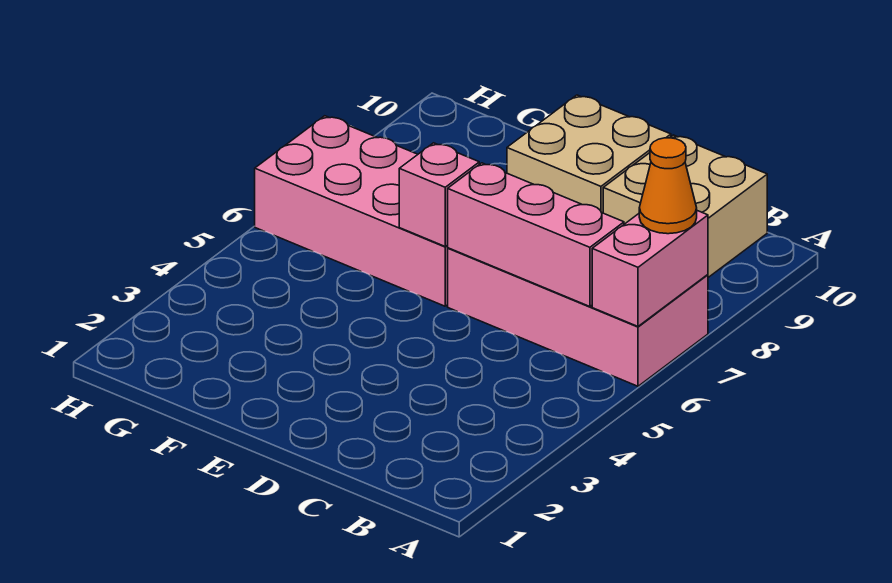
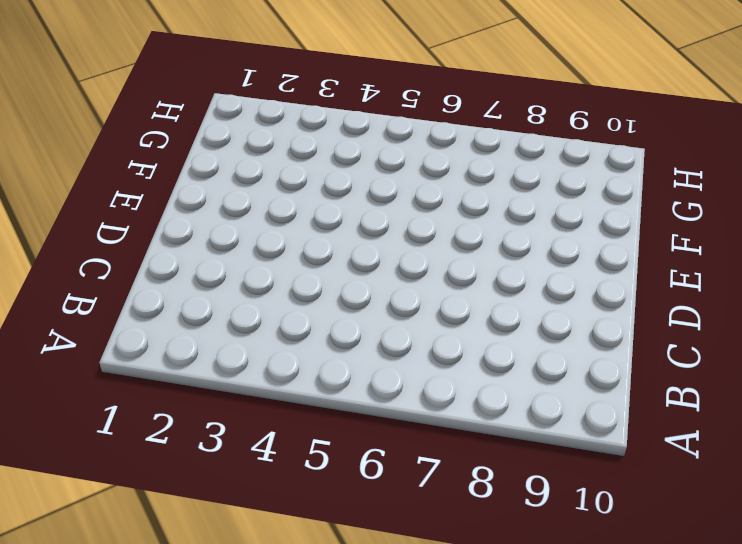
none -> pink 2x4 brick [448,248,708,386]
none -> tan 2x2 brick [603,135,767,277]

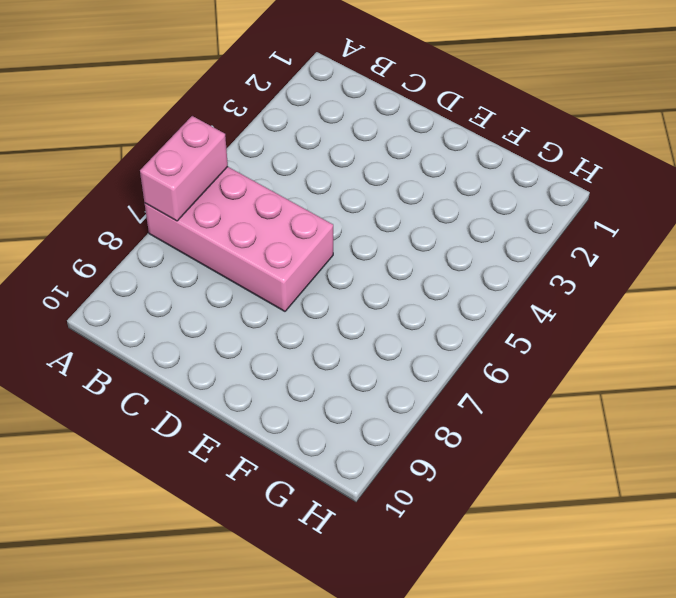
none -> tan 2x2 brick [603,135,767,277]
none -> tan 2x2 brick [507,95,671,213]

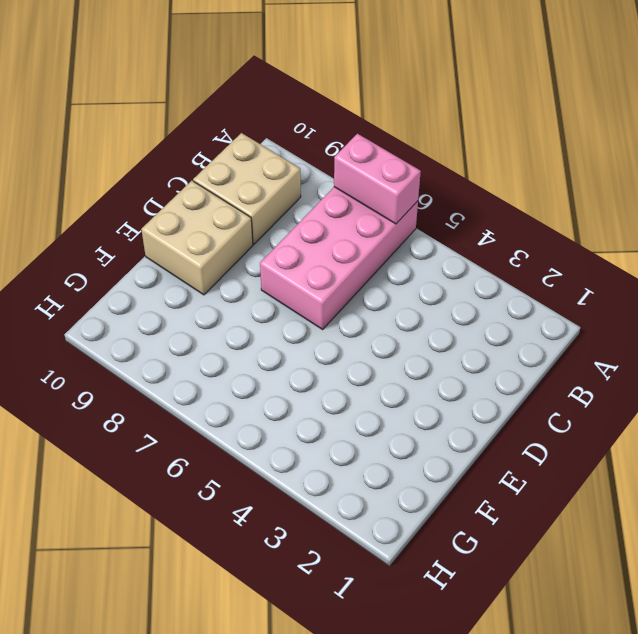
none -> pink 2x4 brick [255,116,448,306]
none -> pink 1x3 brick [448,163,624,307]

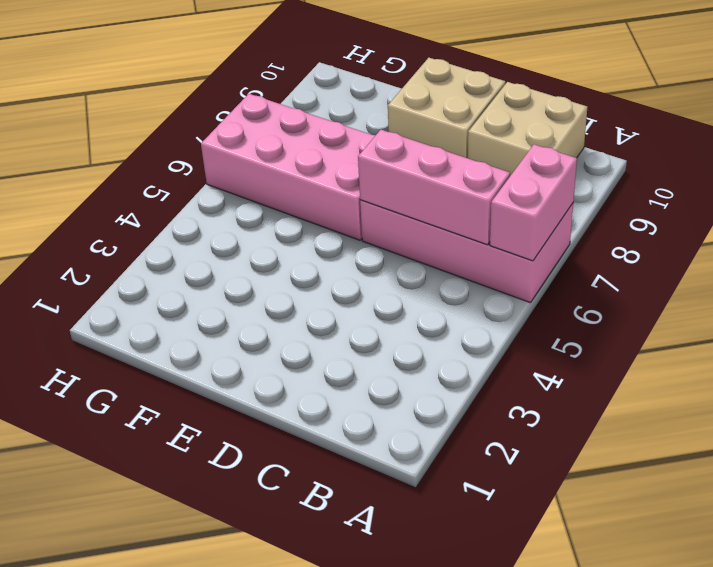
none -> pink 1x1 brick [399,143,479,246]
none -> orange 1x1 cone [639,138,697,234]

